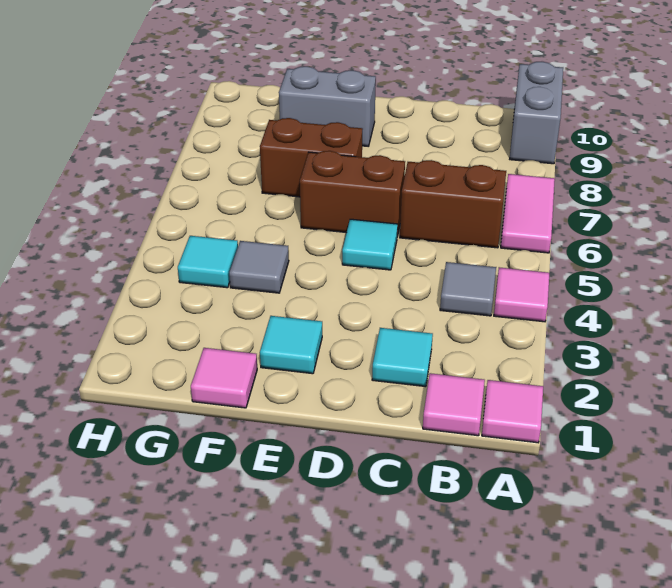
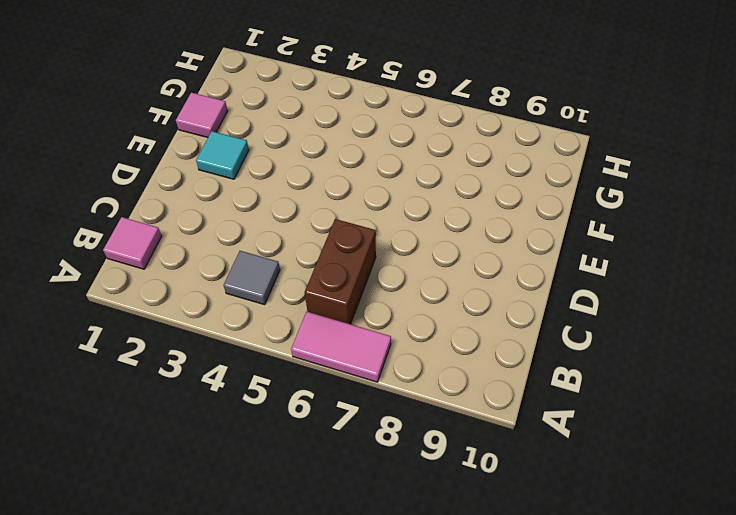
none -> pink 1x1 tile [482,380,543,443]
none -> pink 1x1 tile [494,267,549,322]
none -> grey 1x2 brick [510,62,563,164]

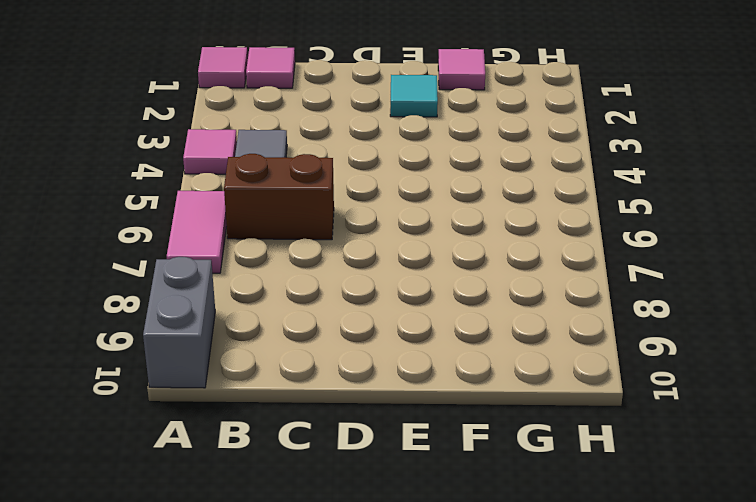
none -> cyan 1x1 tile [372,328,433,387]
none -> cyan 1x1 tile [342,219,398,270]
none -> brown 1x2 brick [300,151,405,237]

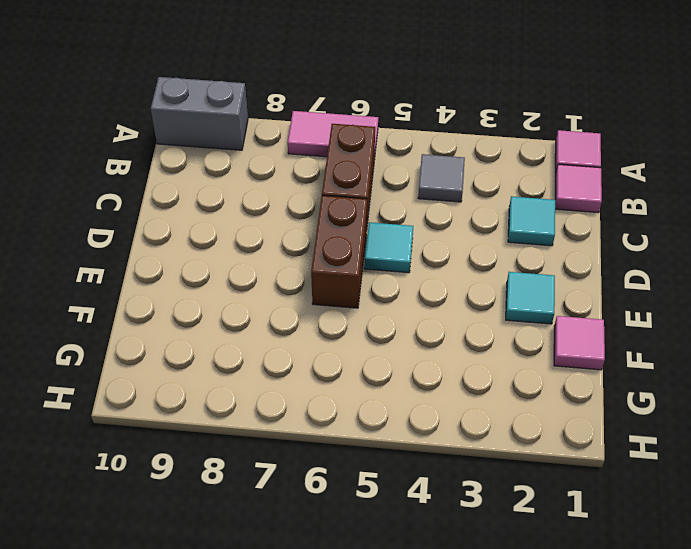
none -> pink 1x1 tile [494,267,549,322]
none -> brown 1x2 brick [260,118,362,197]
none -> grey 1x2 brick [279,66,376,146]

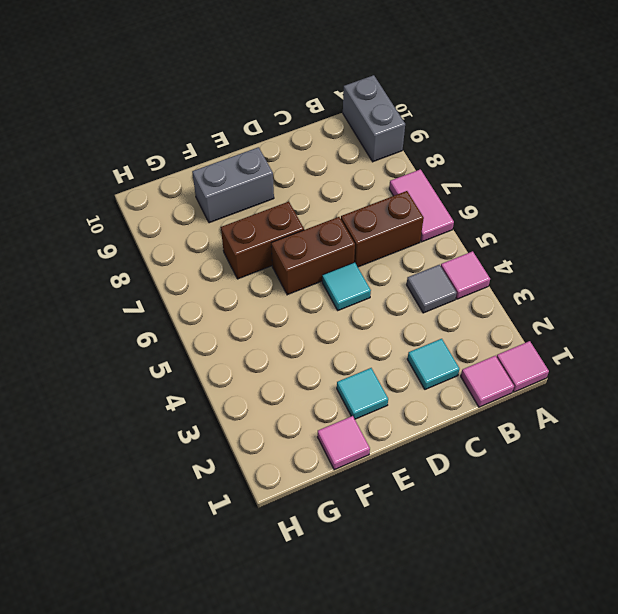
none -> grey 1x1 tile [229,241,289,293]
none -> cyan 1x1 tile [178,236,238,288]

